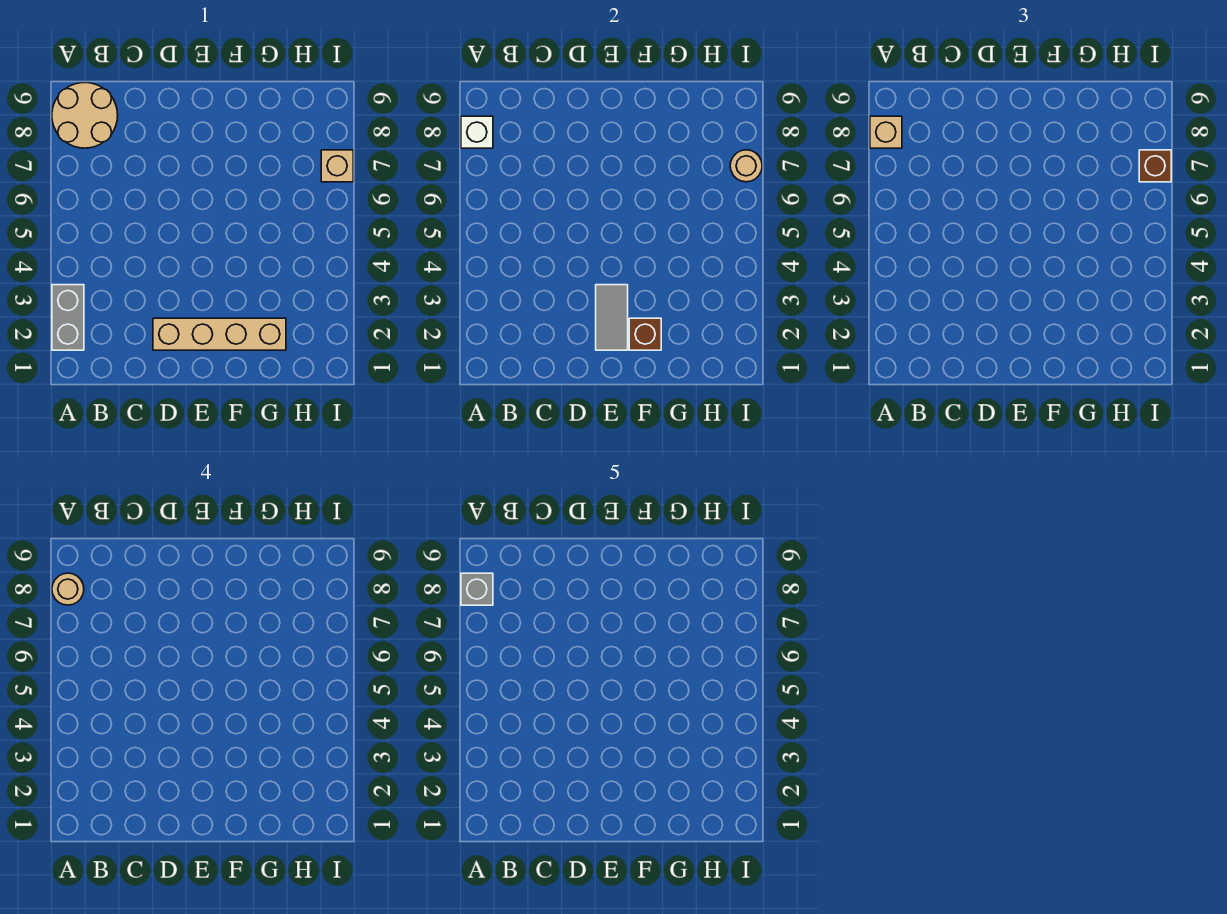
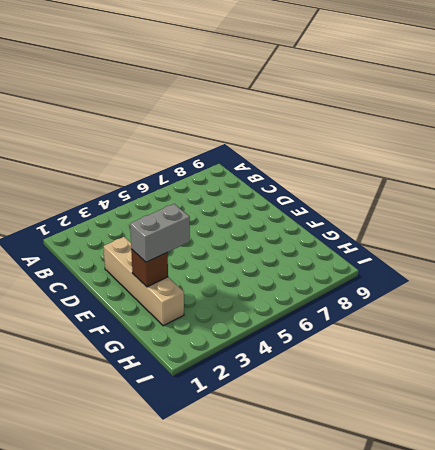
grey 1x2 brick [130,204,190,262] -> grey 1x2 brick moved to [52,285,84,350]
none -> tan 2x2 round brick [52,83,118,148]
none -> tan 1x1 brick [321,150,353,182]
none -> white 1x1 brick [461,116,493,148]

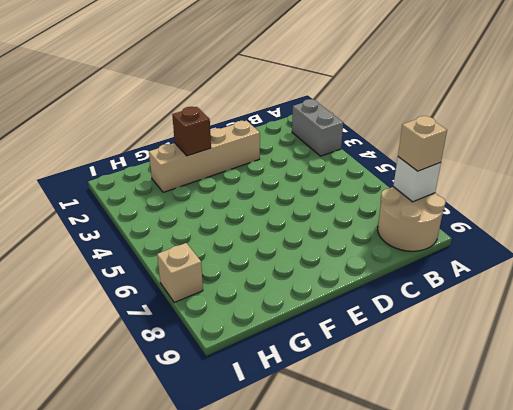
none -> grey 1x2 tile [596,285,628,350]
none -> tan 1x1 round brick [730,150,762,182]
none -> brown 1x1 brick [1139,150,1171,182]

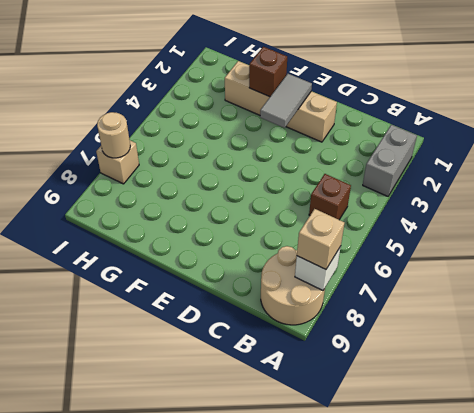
brown 1x1 brick [309,174,351,220] -> brown 1x1 brick moved to [1139,150,1171,182]
none -> tan 1x1 round brick [52,573,84,605]
none -> grey 1x1 brick [461,573,493,605]

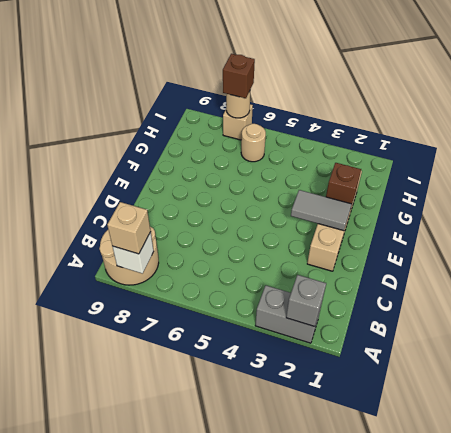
grey 1x1 brick [286,275,326,326] -> grey 1x1 brick moved to [461,573,493,605]
tan 1x1 round brick [241,124,266,162] -> tan 1x1 round brick moved to [52,573,84,605]

